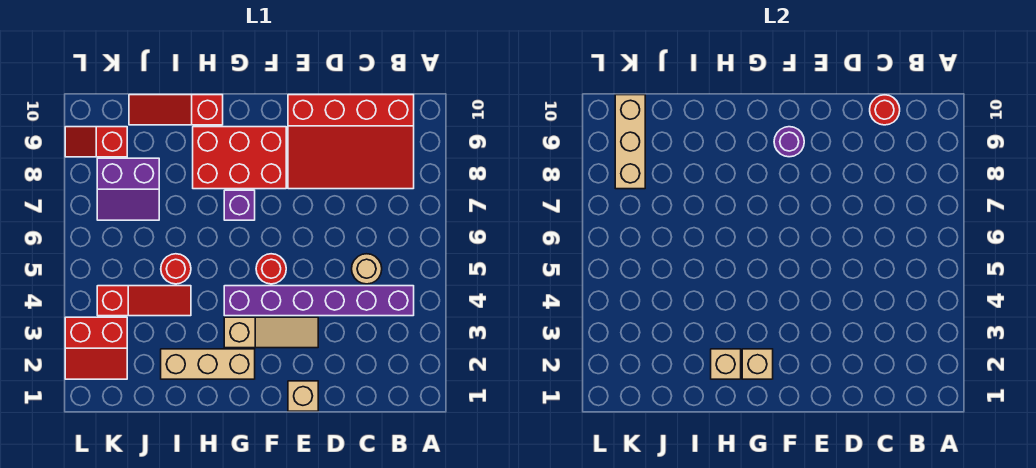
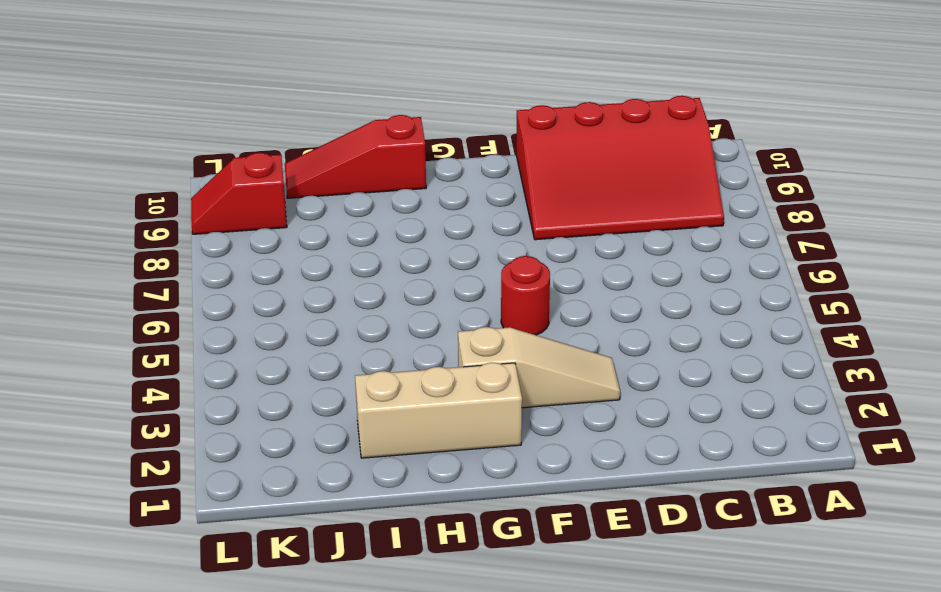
none -> purple 1x6 brick [224,286,414,316]
none -> tan 1x1 round brick [352,254,382,284]
none -> tan 1x1 brick [288,381,318,411]

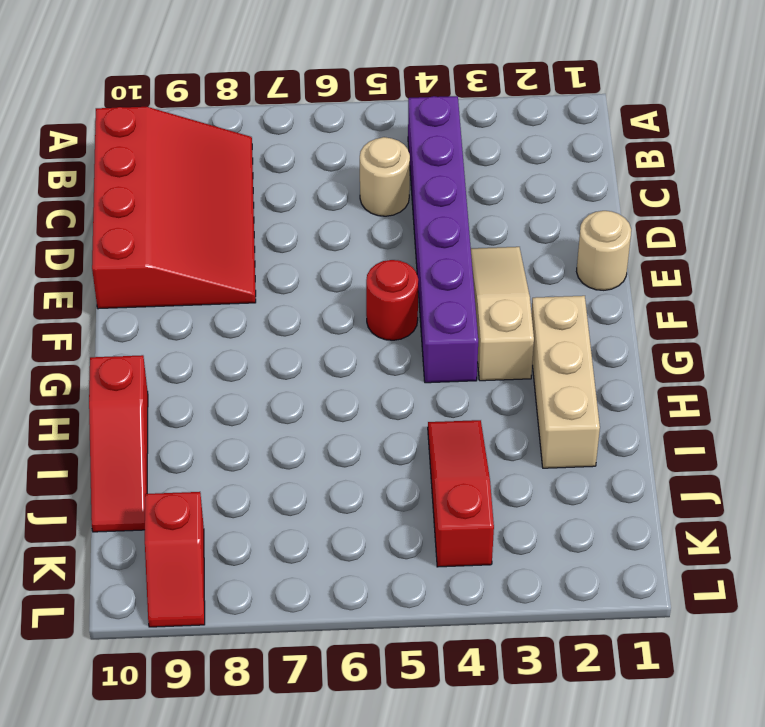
tan 1x1 round brick [577,211,631,290] -> tan 1x1 brick [288,381,318,411]
none -> red 2x3 brick [193,127,286,189]
none -> purple 1x1 brick [224,190,255,220]
none -> red 1x1 round brick [161,254,191,284]

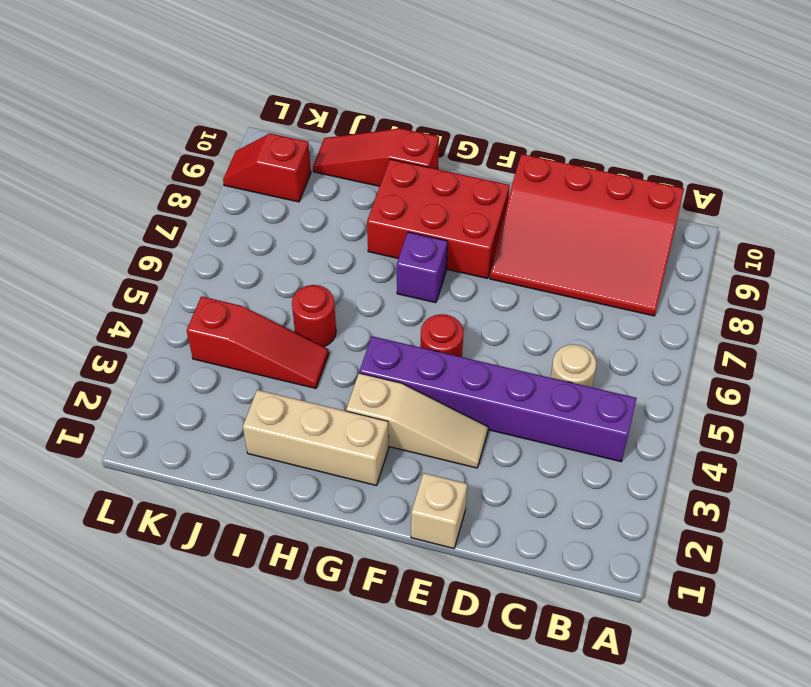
none -> purple 2x2 slope [97,158,159,220]
none -> red 2x2 slope [65,317,127,379]
none -> red 1x1 round brick [870,95,900,125]

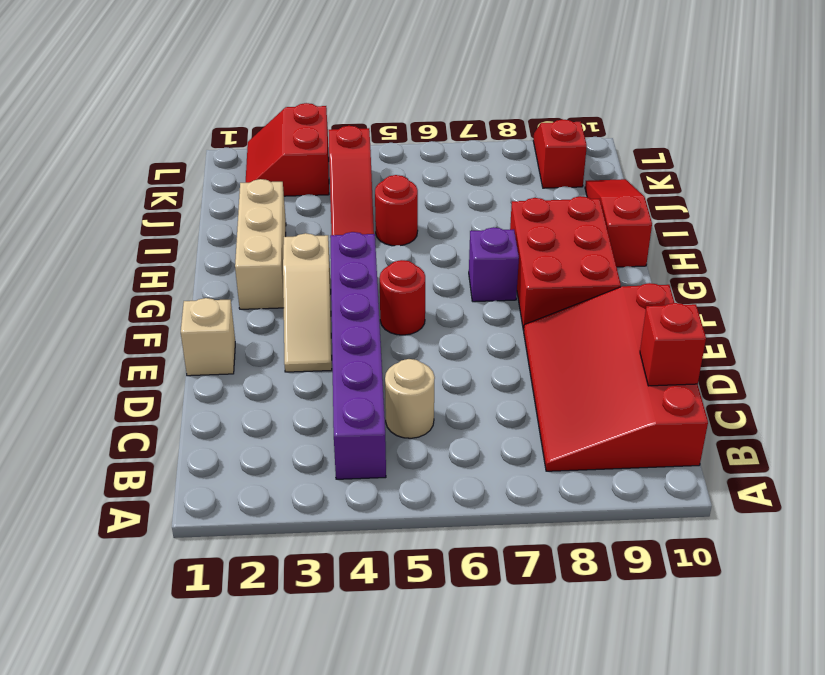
red 1x1 brick [640,303,706,386] -> red 1x1 round brick [870,95,900,125]
none -> purple 2x2 slope [97,158,159,220]
none -> purple 1x1 round brick [774,127,804,157]
none -> tan 1x1 brick [742,349,773,379]

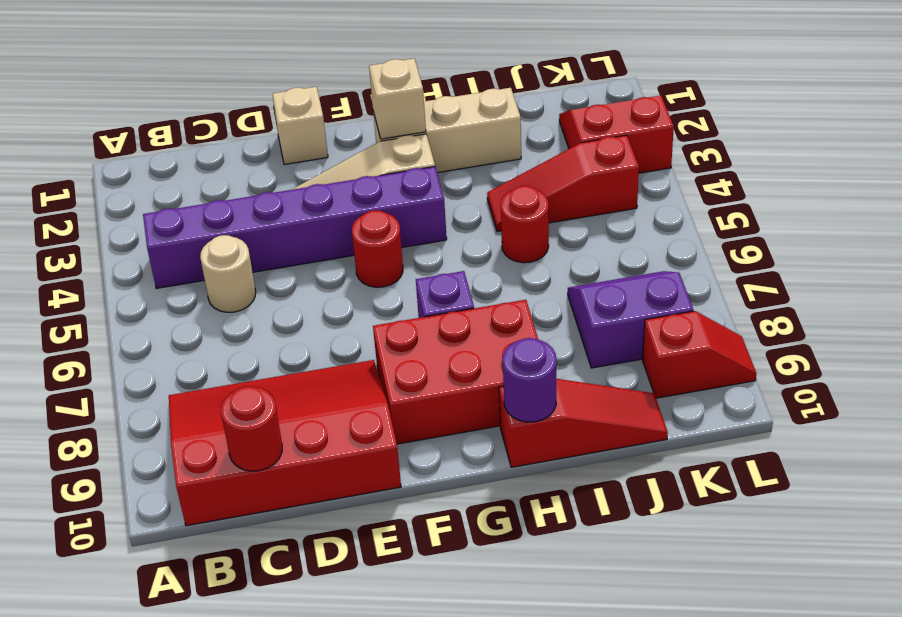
purple 1x1 round brick [503,338,557,422] -> purple 1x1 round brick moved to [774,127,804,157]
none -> tan 1x1 brick [711,349,741,379]
none -> tan 1x3 brick [615,95,645,189]

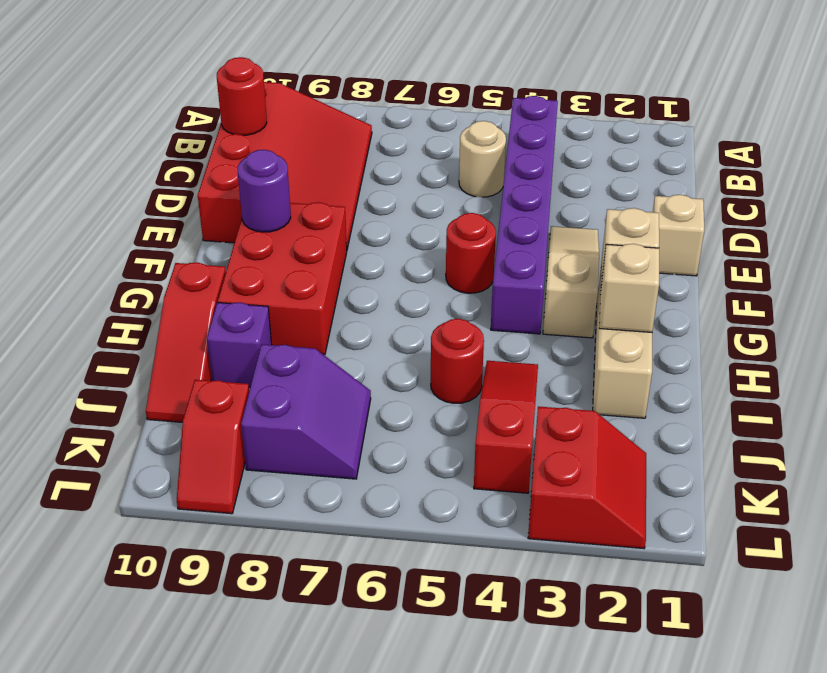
purple 1x1 brick [207,302,272,387] -> purple 1x1 brick moved to [224,190,255,220]
none -> tan 1x3 brick [615,95,645,189]

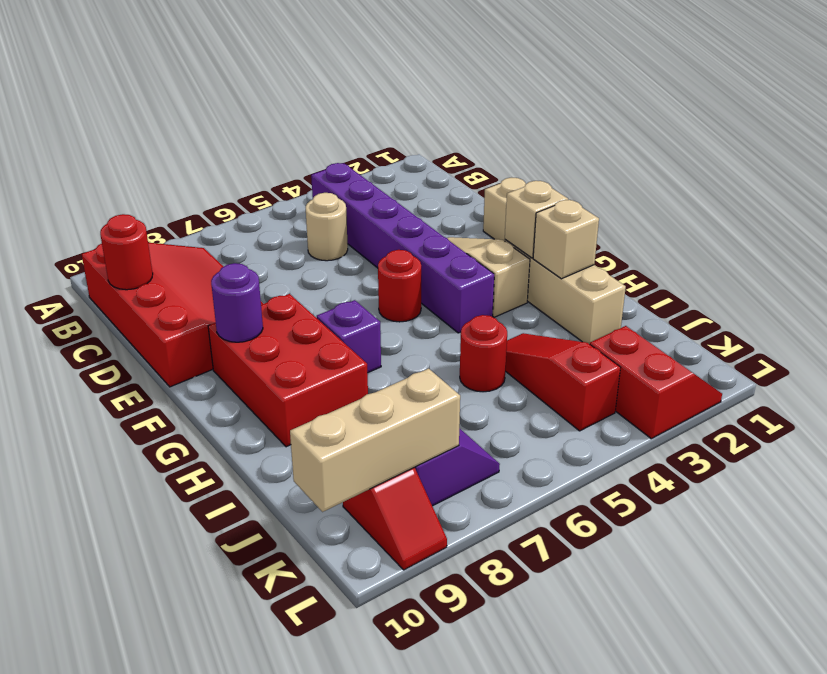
none -> red 1x3 slope [129,95,223,125]

